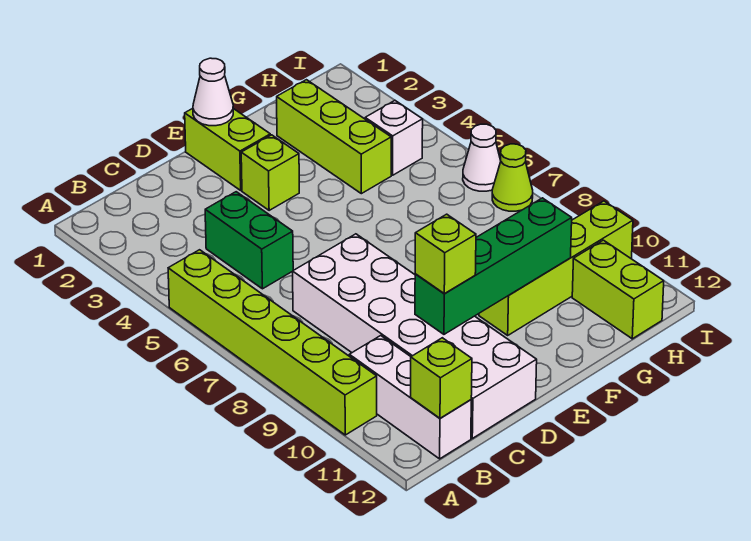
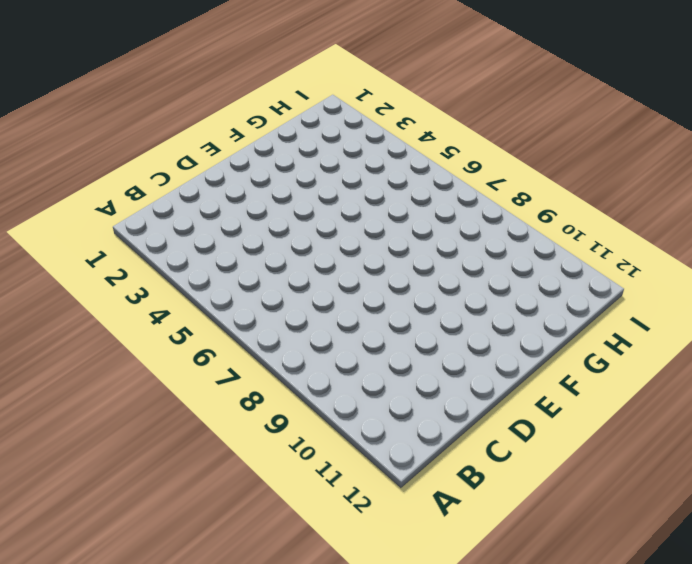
none -> lime 1x6 brick [168,250,377,435]
none -> white 1x3 brick [349,336,471,459]
none -> green 1x2 brick [205,192,293,289]

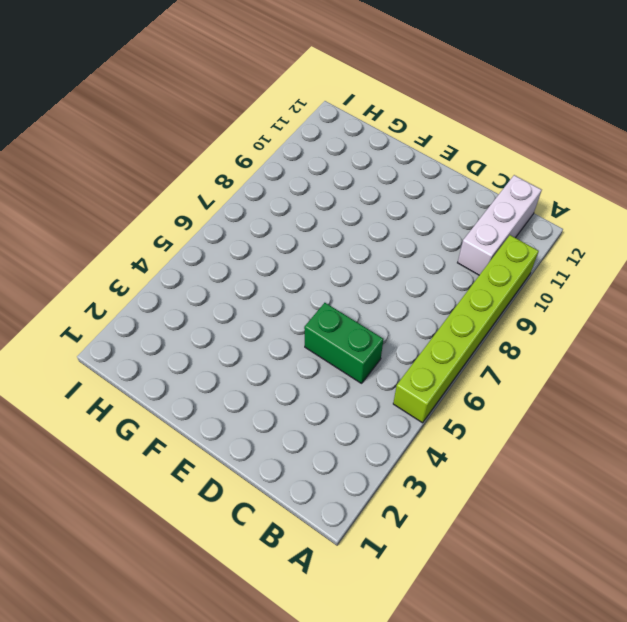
green 1x2 brick [304,303,383,383] -> green 1x2 brick turned to [205,192,293,289]
none -> white 2x6 brick [293,234,537,438]
none -> lime 1x2 brick [185,108,270,190]
none -> lime 1x1 brick [241,135,299,210]

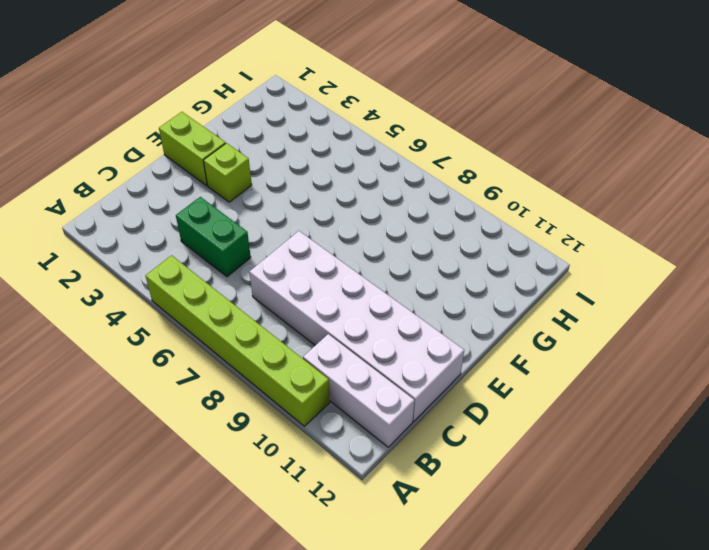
none -> lime 1x4 brick [479,201,633,335]
none -> lime 1x3 brick [277,80,391,194]
none -> white 1x1 brick [365,101,423,175]

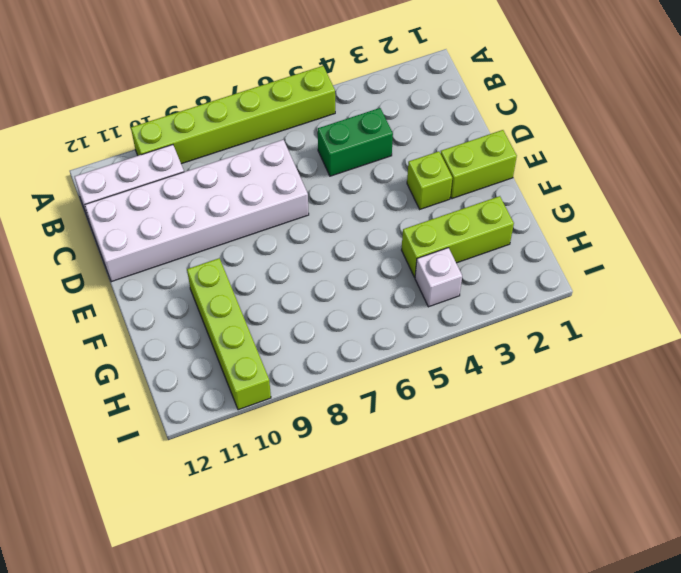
none -> lime 1x2 brick [572,240,664,339]
none -> white 1x1 cone [463,124,501,191]
none -> lime 1x1 cone [492,144,533,211]

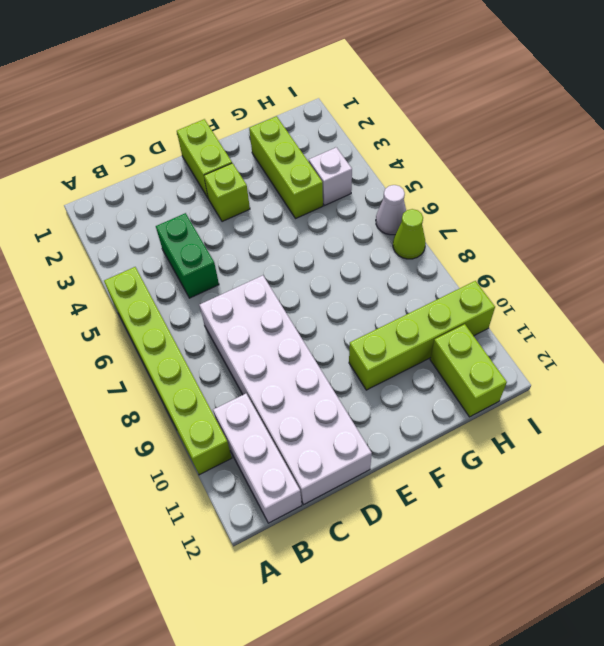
none -> lime 1x1 brick [411,338,472,418]
none -> green 1x4 brick [415,198,572,334]
none -> white 1x1 cone [193,58,233,126]

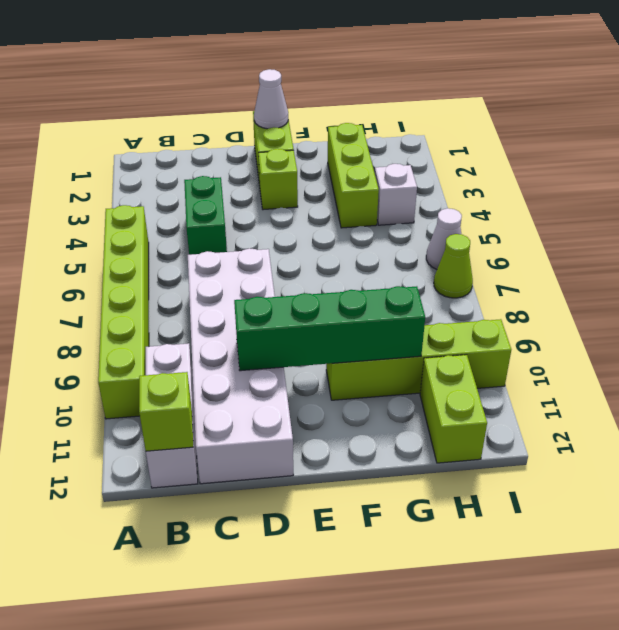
none -> lime 1x1 brick [415,214,476,294]

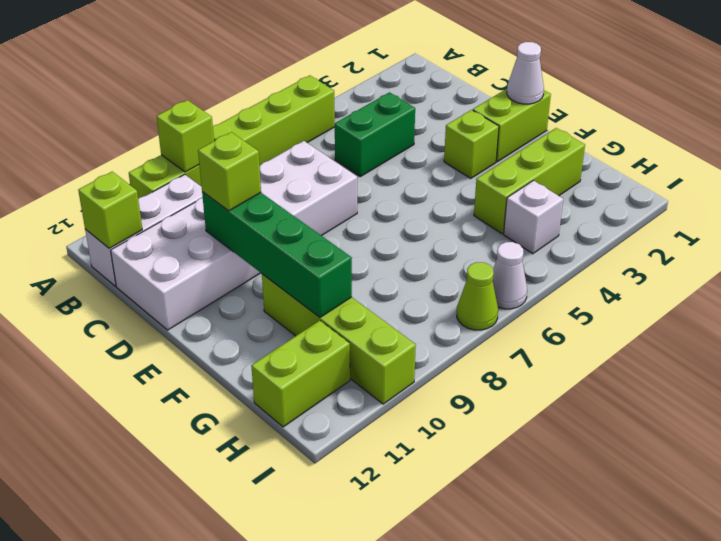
lime 1x1 brick [157,100,214,172] -> none

